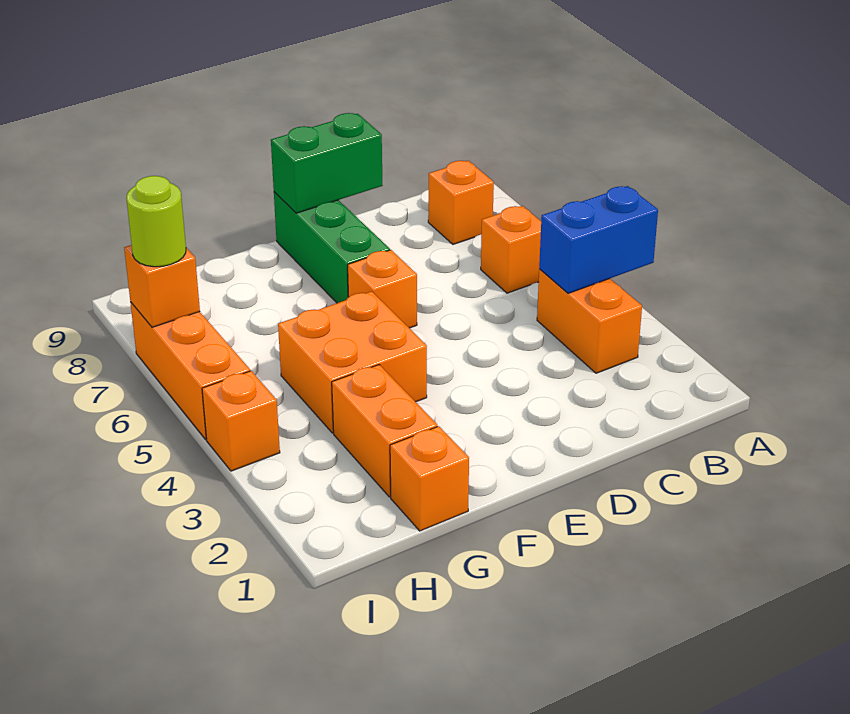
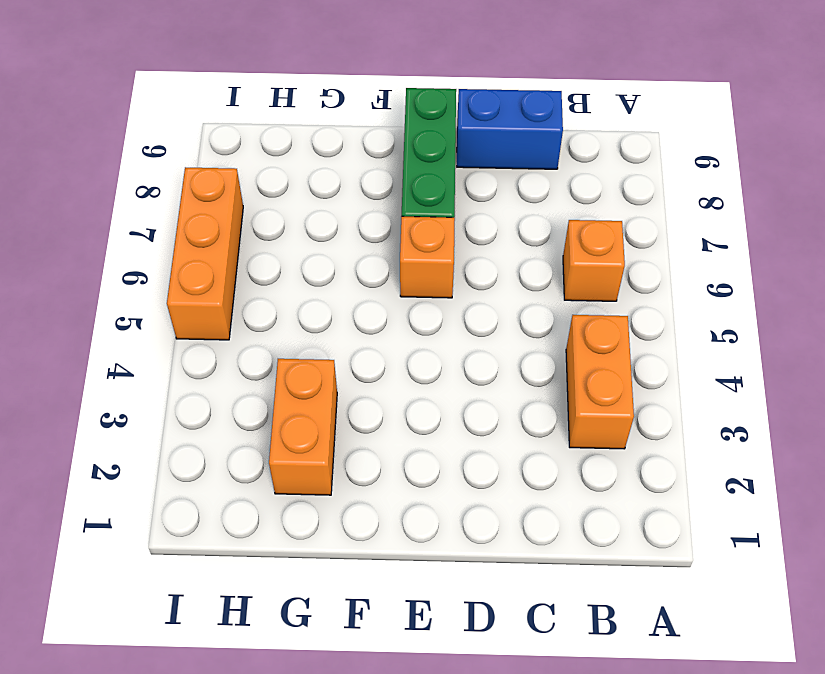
blue 1x2 brick [457,89,563,169] -> blue 1x2 brick moved to [539,186,658,293]
none -> orange 1x1 brick [428,161,494,244]
none -> orange 2x2 brick [278,291,427,433]
none -> orange 1x1 brick [390,426,469,531]

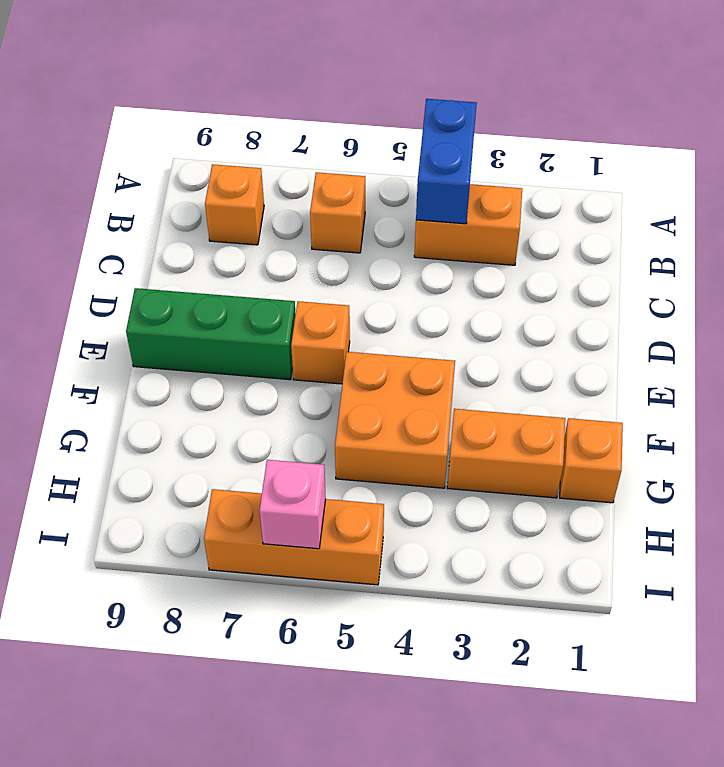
pink 1x1 brick [259,460,326,549] -> none
none -> orange 1x1 brick [202,371,280,471]
none -> green 1x2 brick [271,113,383,213]
none -> orange 1x1 brick [124,245,200,327]

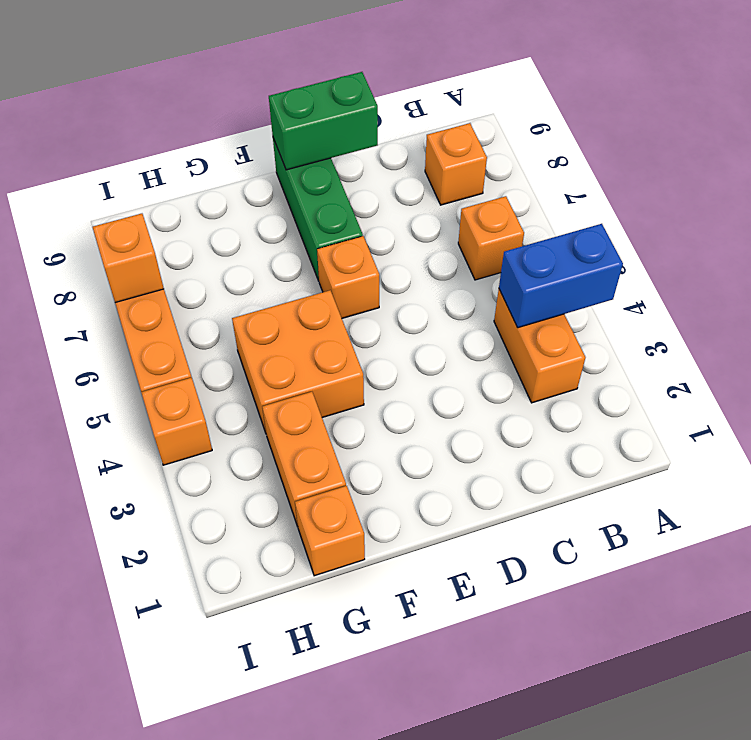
none -> lime 1x1 round brick [126,176,186,267]

